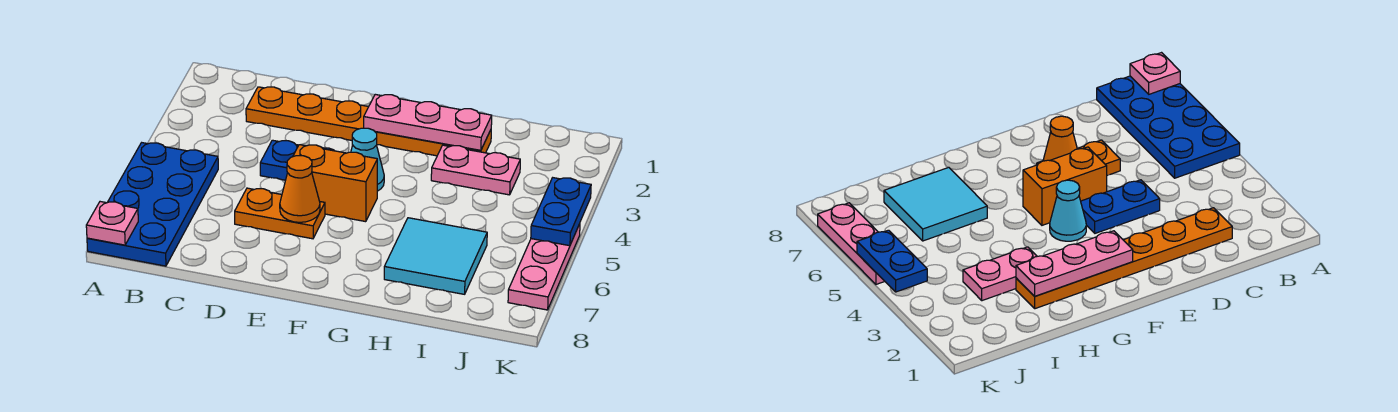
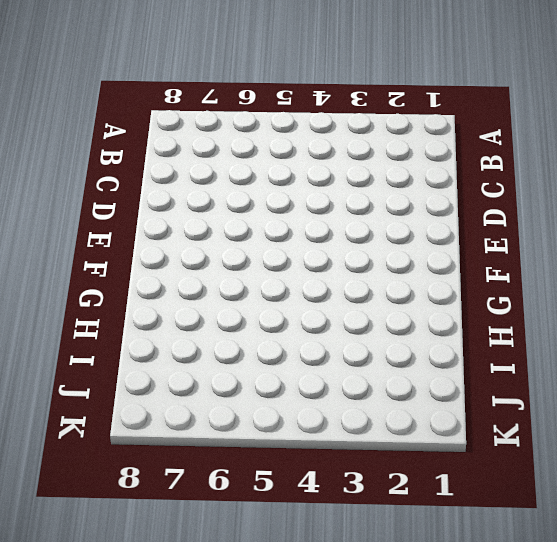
none -> blue 2x4 plate [87,143,218,266]
none -> orange 1x6 plate [246,87,491,156]
none -> blue 1x2 plate [260,140,334,180]

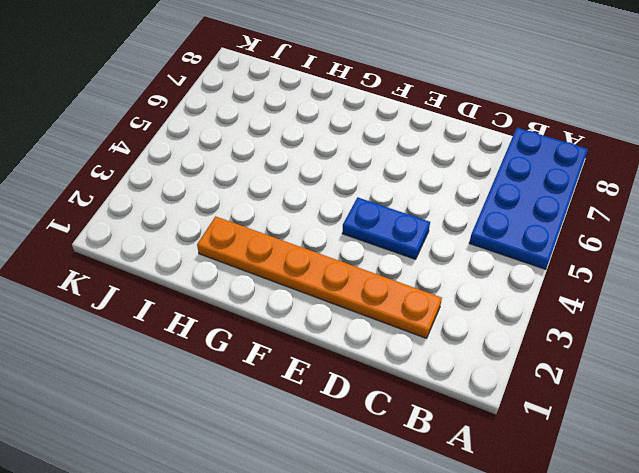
none -> orange 1x2 plate [235,188,325,239]
none -> orange 1x2 brick [293,145,377,222]
none -> cyan 1x1 cone [351,128,384,191]

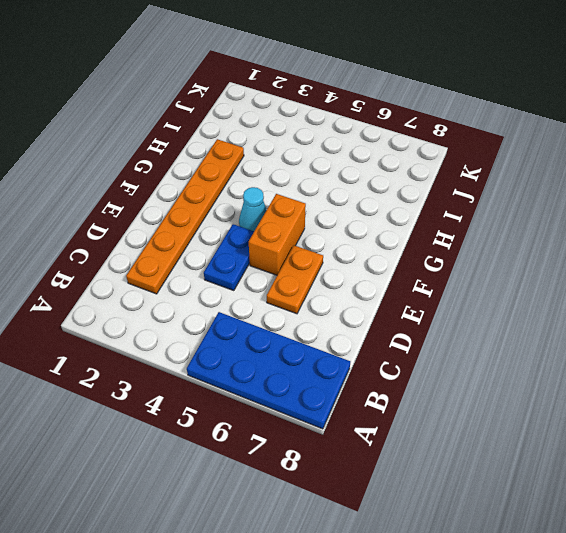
none -> pink 1x2 plate [431,145,520,195]
none -> cyan 2x2 tile [384,218,487,294]
none -> pink 1x3 plate [508,224,580,310]

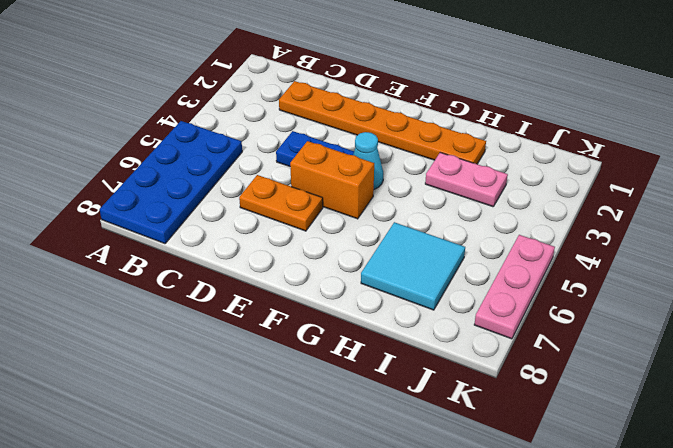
none -> pink 1x1 plate [86,202,138,245]
none -> orange 1x1 cone [280,156,320,222]
none -> pink 1x3 plate [364,94,492,150]

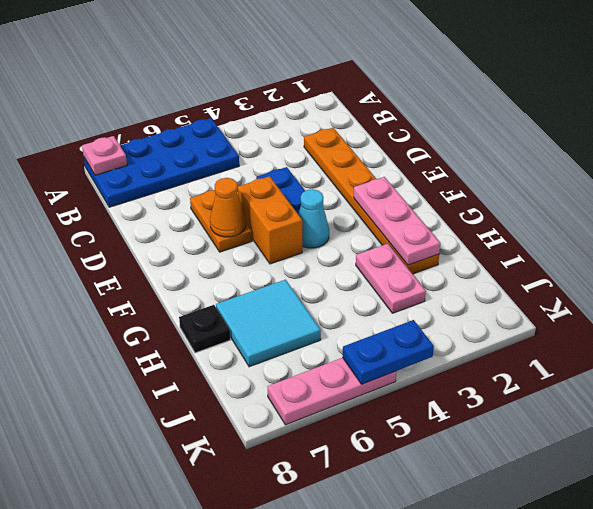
black 1x1 plate [179,305,230,353] -> none

